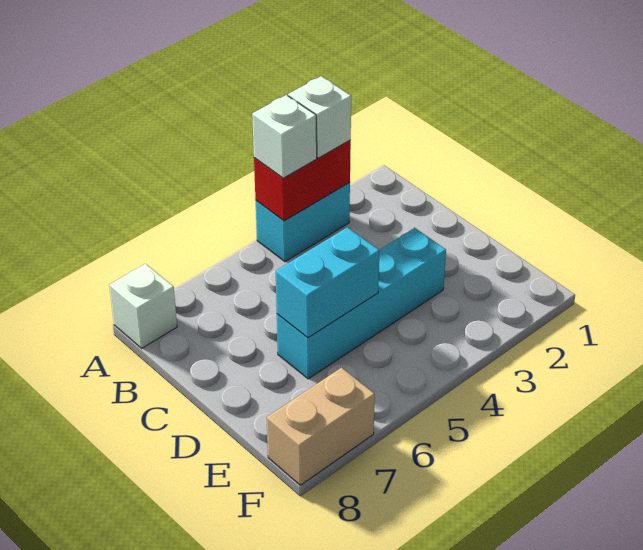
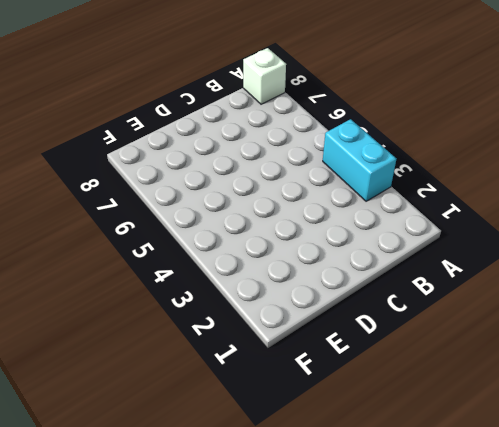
none -> cyan 1x4 brick [277,228,446,379]
none -> tan 1x2 brick [267,368,375,485]

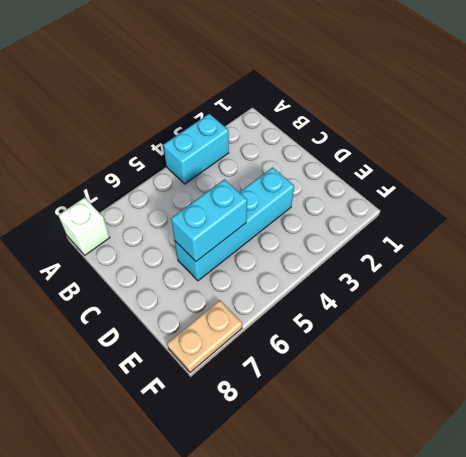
tan 1x2 plate [167,300,242,372] -> tan 1x2 brick [267,368,375,485]
none -> red 1x2 brick [254,140,351,221]
none -> white 1x1 brick [288,76,351,158]

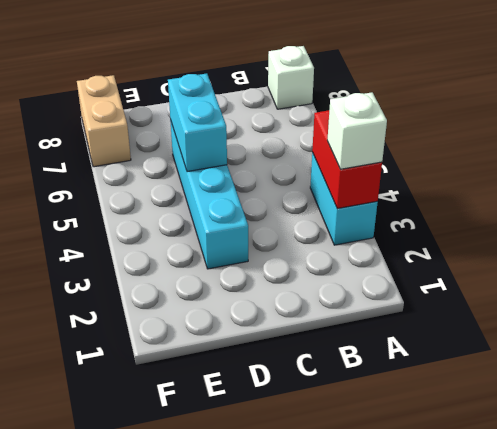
none -> white 1x1 brick [252,95,317,178]

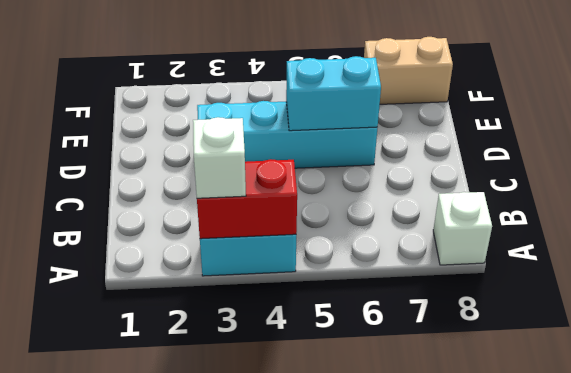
none -> white 1x1 brick [252,95,317,178]

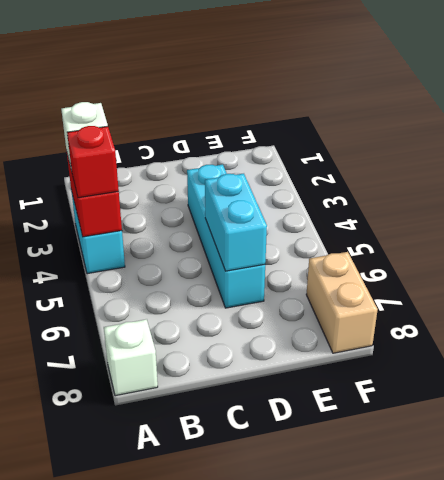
red 1x1 brick [67,126,119,198] -> white 1x1 brick [252,95,317,178]

